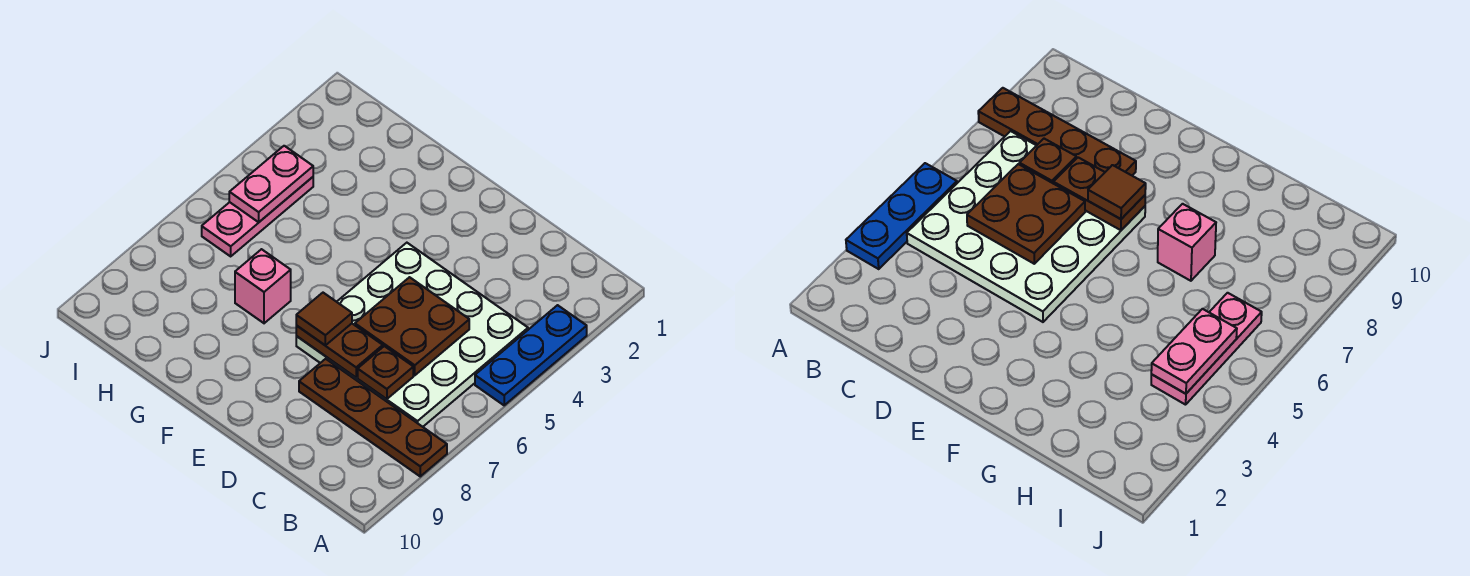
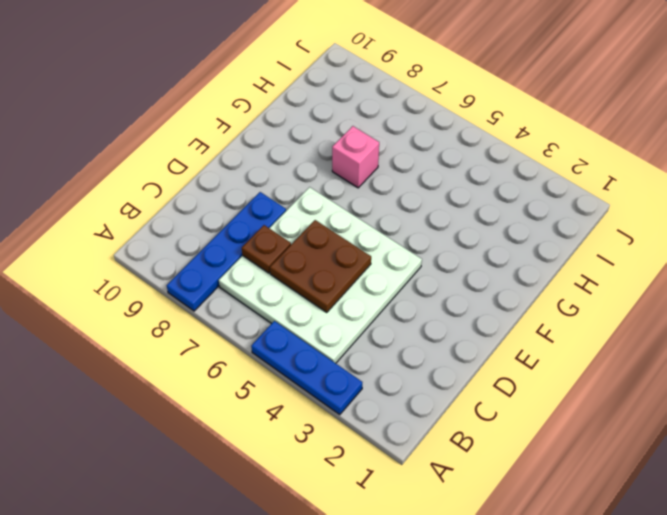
blue 1x4 plate [167,192,286,311] -> brown 1x4 plate [299,359,447,476]
none -> pink 1x3 plate [202,177,313,256]
none -> brown 1x2 plate [296,324,383,377]

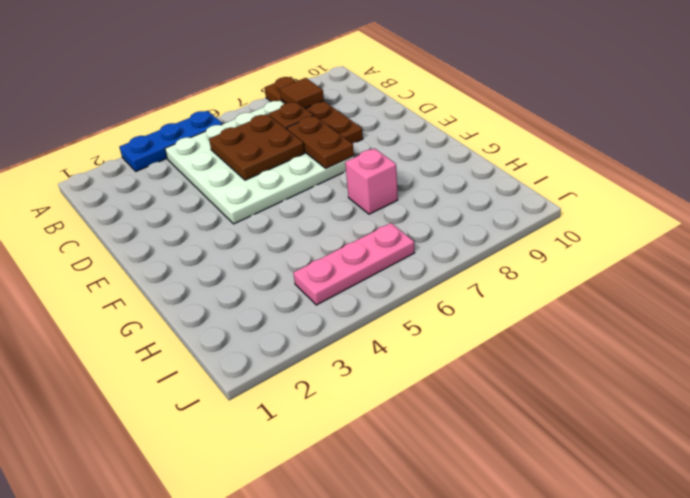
brown 1x1 tile [280,78,324,109] -> brown 1x1 tile moved to [296,293,352,345]
none -> pink 1x2 plate [229,146,313,222]

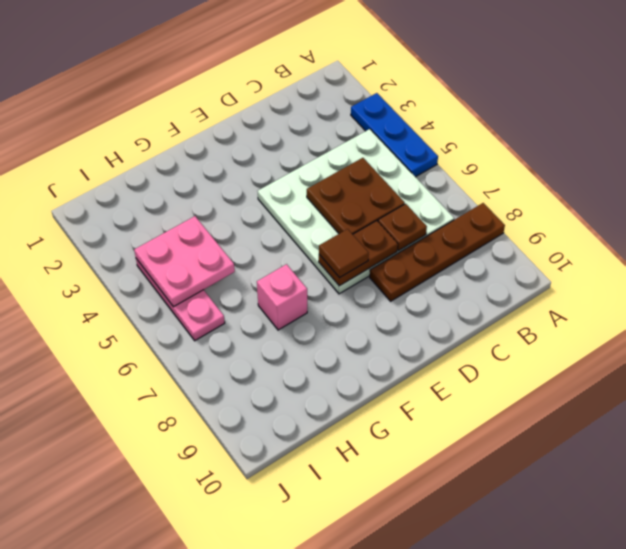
pink 2x2 plate [134,216,235,307] -> pink 1x2 plate [229,146,313,222]

